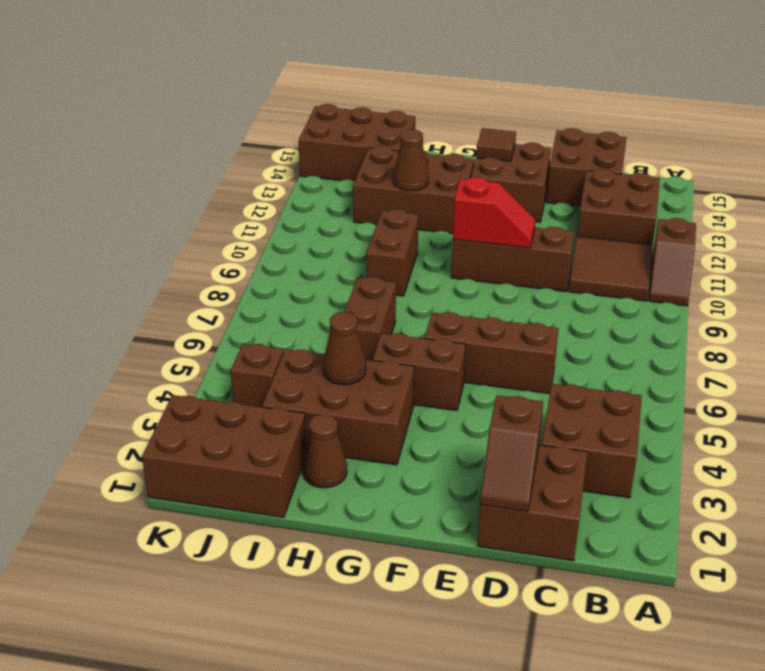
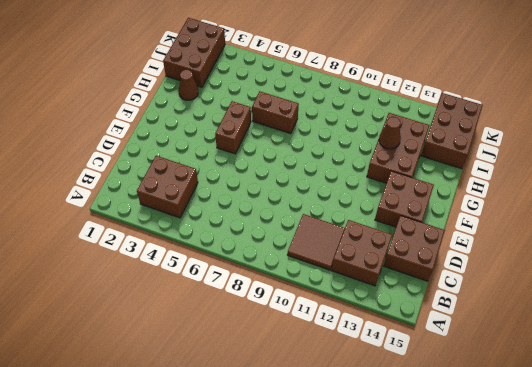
none -> brown 1x2 slope [649,218,696,306]
none -> brown 2x2 brick [477,445,588,561]
none -> brown 1x3 brick [425,312,558,394]

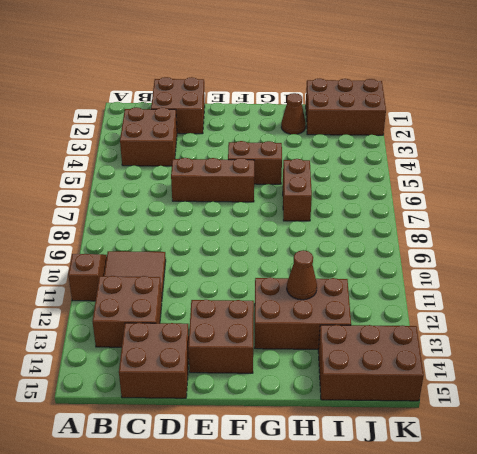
none -> brown 1x3 brick [451,227,574,292]
none -> brown 2x3 brick [262,349,414,465]
none -> brown 1x2 brick [366,209,418,296]

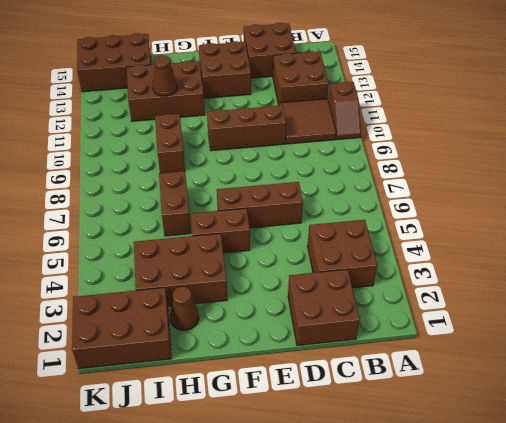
none -> brown 1x1 brick [231,344,284,407]
none -> brown 1x2 slope [480,395,543,511]
none -> red 1x2 slope [453,177,535,248]

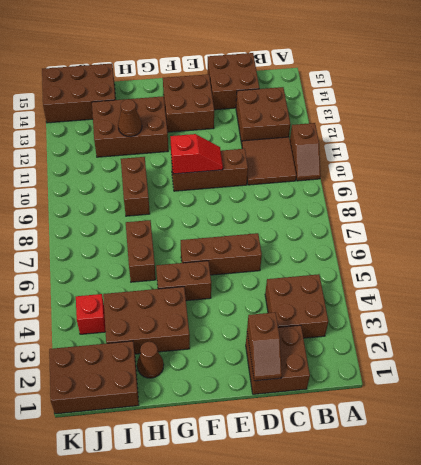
red 1x1 brick [76,294,106,334] -> brown 1x1 brick [231,344,284,407]
none -> brown 1x1 tile [476,128,516,161]
none -> brown 1x1 cone [323,312,366,385]

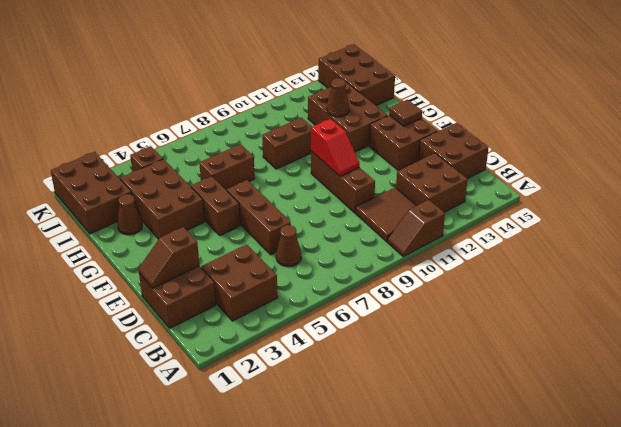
brown 1x1 cone [276,225,301,267] -> brown 1x1 cone moved to [323,312,366,385]

